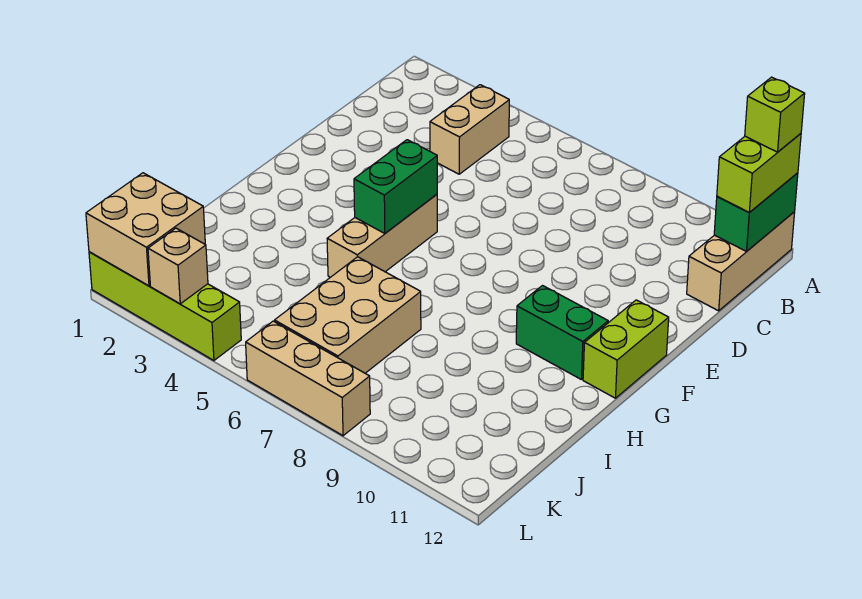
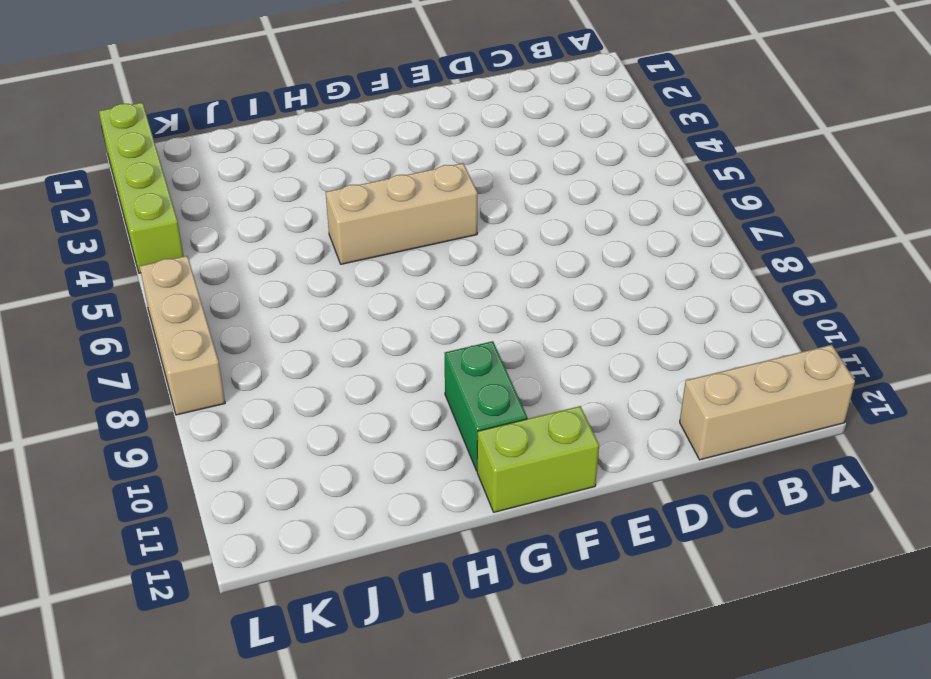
none -> tan 1x2 brick [430,85,509,174]
none -> tan 2x3 brick [275,257,421,373]
none -> green 1x2 brick [714,173,798,251]

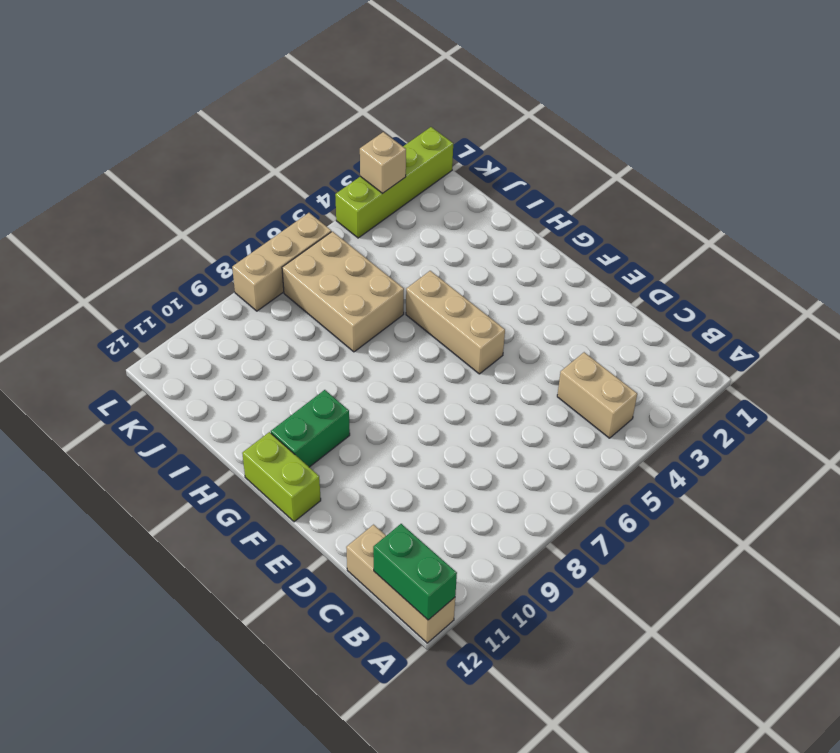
none -> green 1x2 brick [354,140,437,233]
none -> tan 2x2 brick [86,173,205,286]
none -> lime 1x2 brick [717,134,801,213]

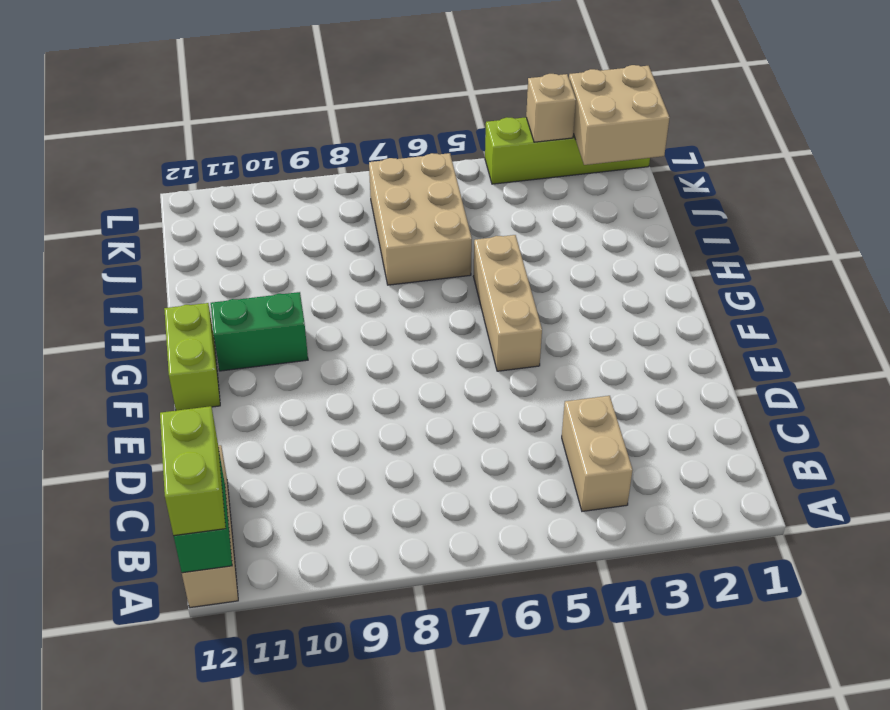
none -> tan 1x3 brick [246,321,370,436]
none -> green 1x2 brick [354,140,437,233]
none -> lime 1x1 brick [745,77,805,152]

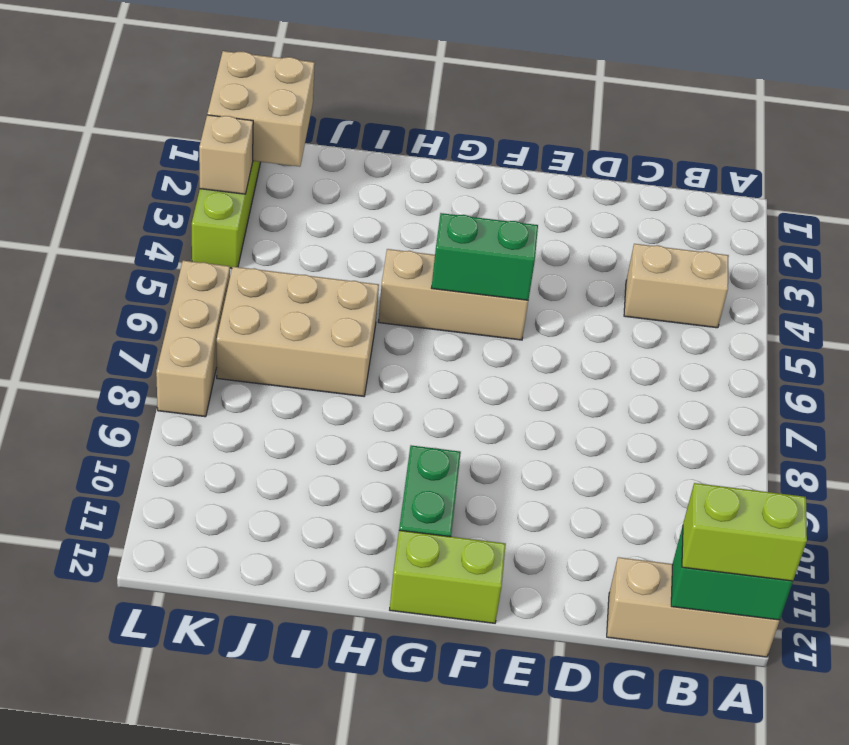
none -> lime 1x1 brick [745,77,805,152]

